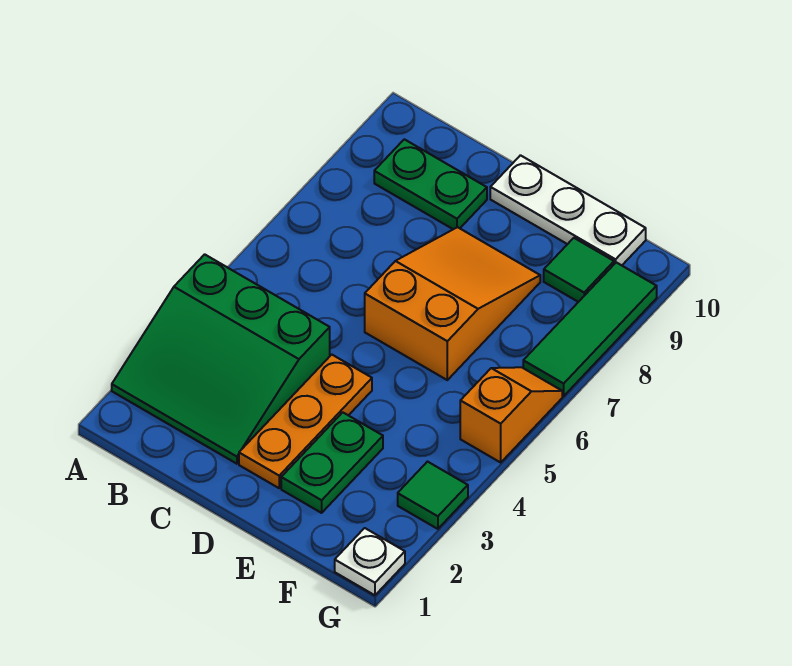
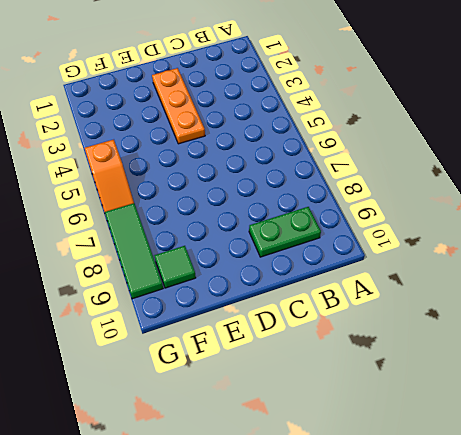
none -> green 3x3 slope [112,254,330,464]
none -> orange 2x3 slope [365,227,540,380]

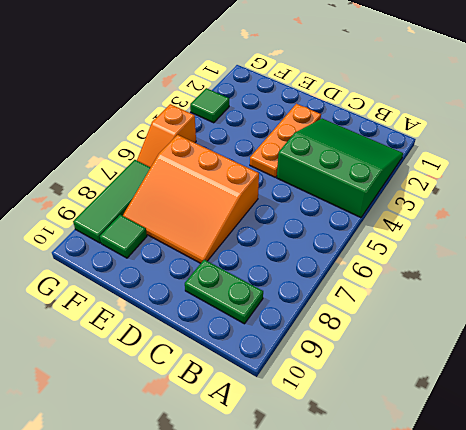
orange 3x3 slope [123,135,259,263] -> orange 2x3 slope [365,227,540,380]
none -> white 1x3 plate [490,155,646,265]
none -> green 1x2 plate [281,412,383,513]

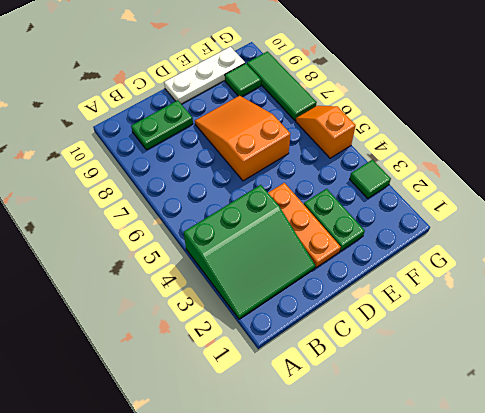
none -> white 1x1 plate [335,528,405,595]

